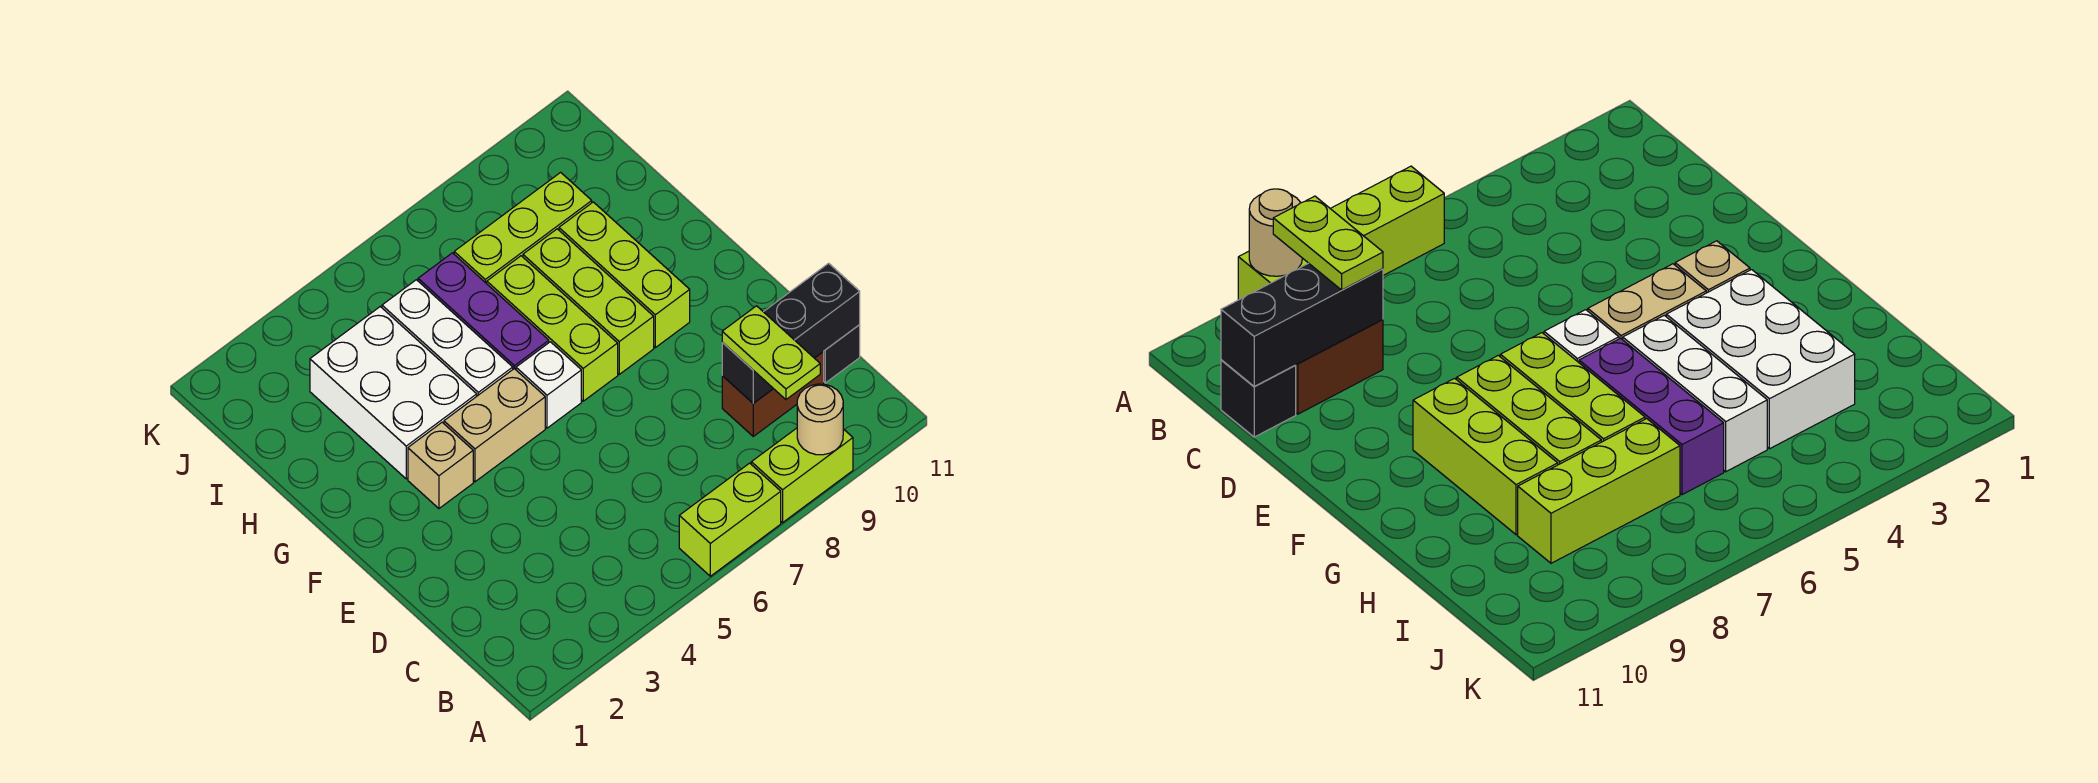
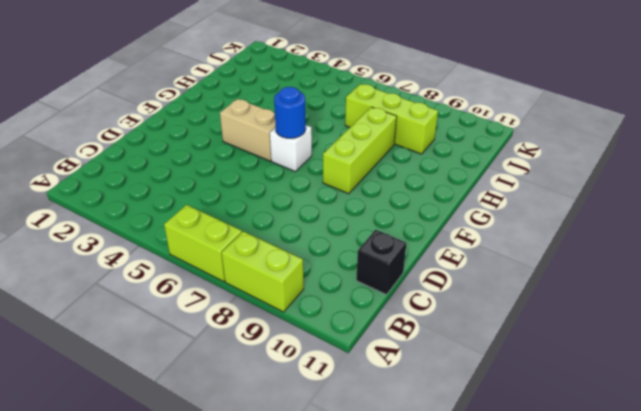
blue 1x1 round brick [274,87,306,138] -> none
none -> brown 1x2 brick [722,352,824,436]
none -> tan 1x1 brick [408,422,473,508]
none -> lime 1x3 brick [487,256,618,401]

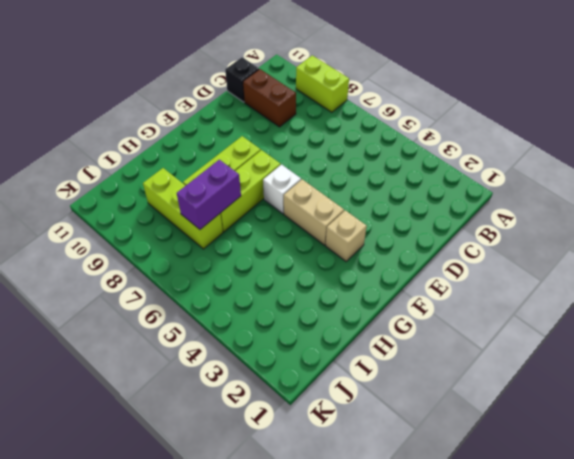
purple 1x2 brick [177,160,241,229] -> none
none -> lime 1x2 brick [679,463,781,576]
none -> lime 1x3 brick [559,202,690,348]
none -> white 2x3 brick [310,307,477,479]

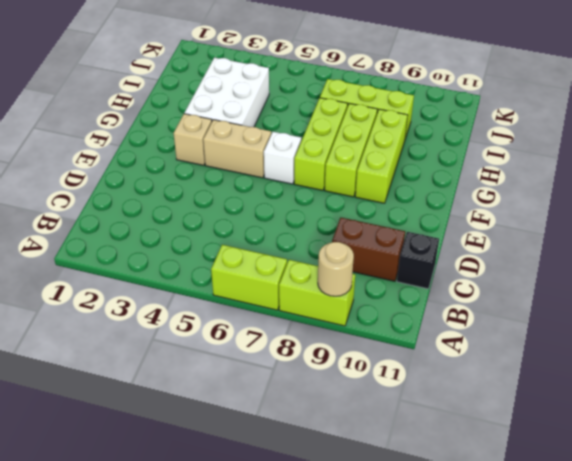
none -> white 1x3 brick [382,280,513,396]
none -> purple 1x3 brick [418,253,549,370]
none -> black 1x3 brick [722,263,860,403]

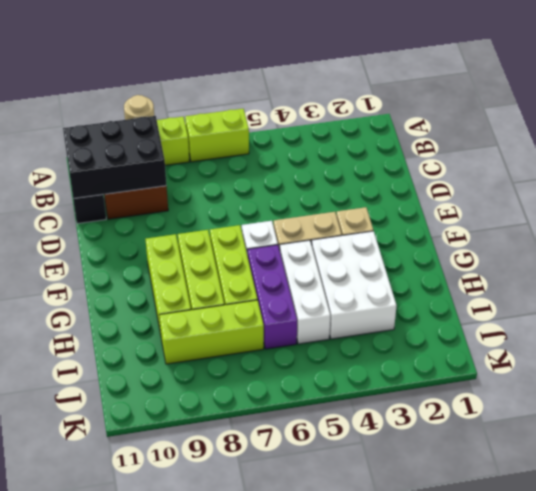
black 2x3 brick [63,116,166,199] -> black 1x3 brick [722,263,860,403]
none -> lime 1x2 plate [722,306,820,399]

